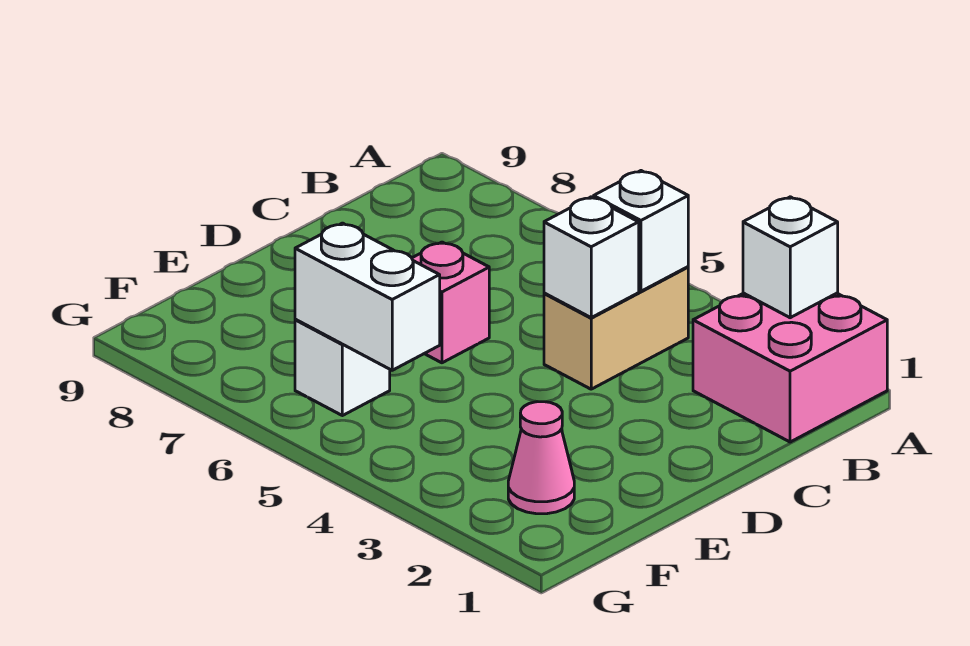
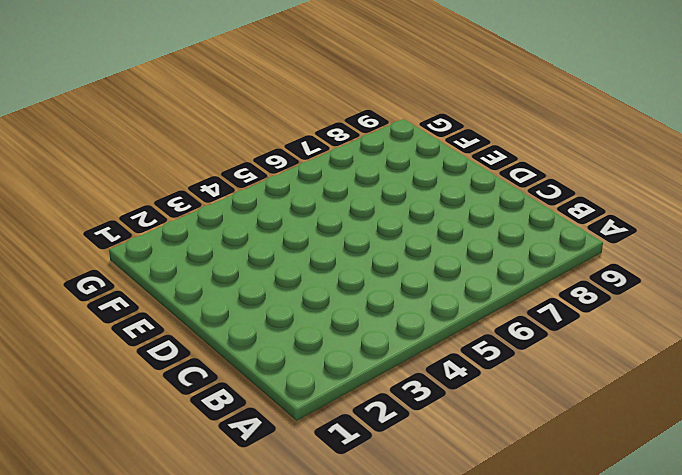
none -> pink 2x2 brick [693,293,887,442]
none -> tan 1x2 brick [544,267,688,389]

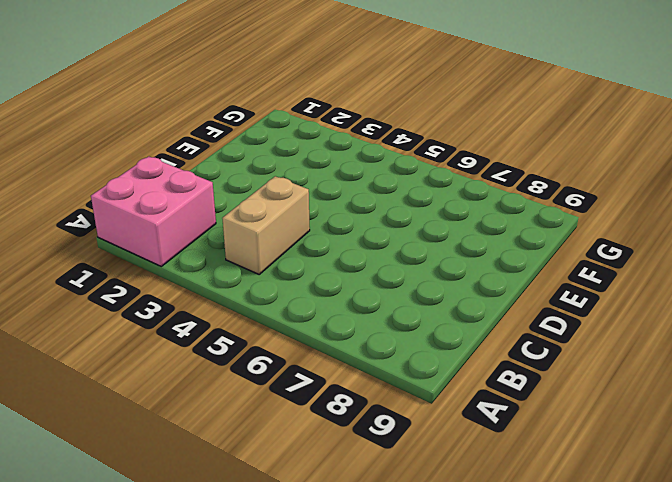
none -> pink 1x1 brick [412,242,489,363]
none -> pink 1x1 cone [508,402,574,514]

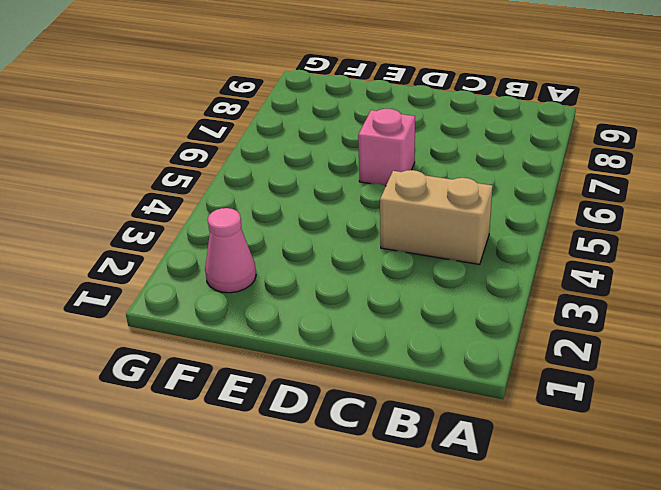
none -> pink 2x2 brick [693,293,887,442]
none -> white 1x1 brick [295,320,390,416]

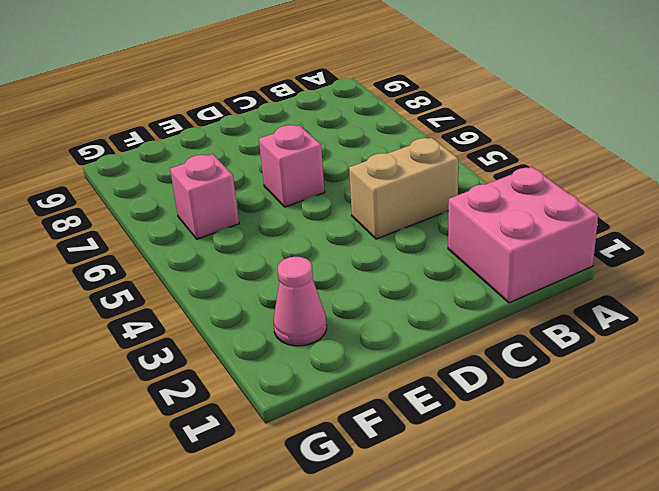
pink 1x1 brick [170,154,239,239] -> white 1x1 brick [295,320,390,416]
none -> white 1x1 brick [743,197,838,318]
none -> white 1x1 brick [594,171,688,291]

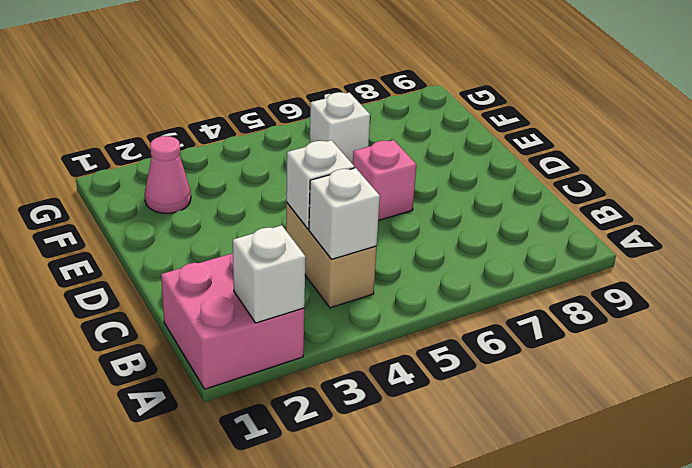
none -> white 1x2 brick [295,223,440,370]

